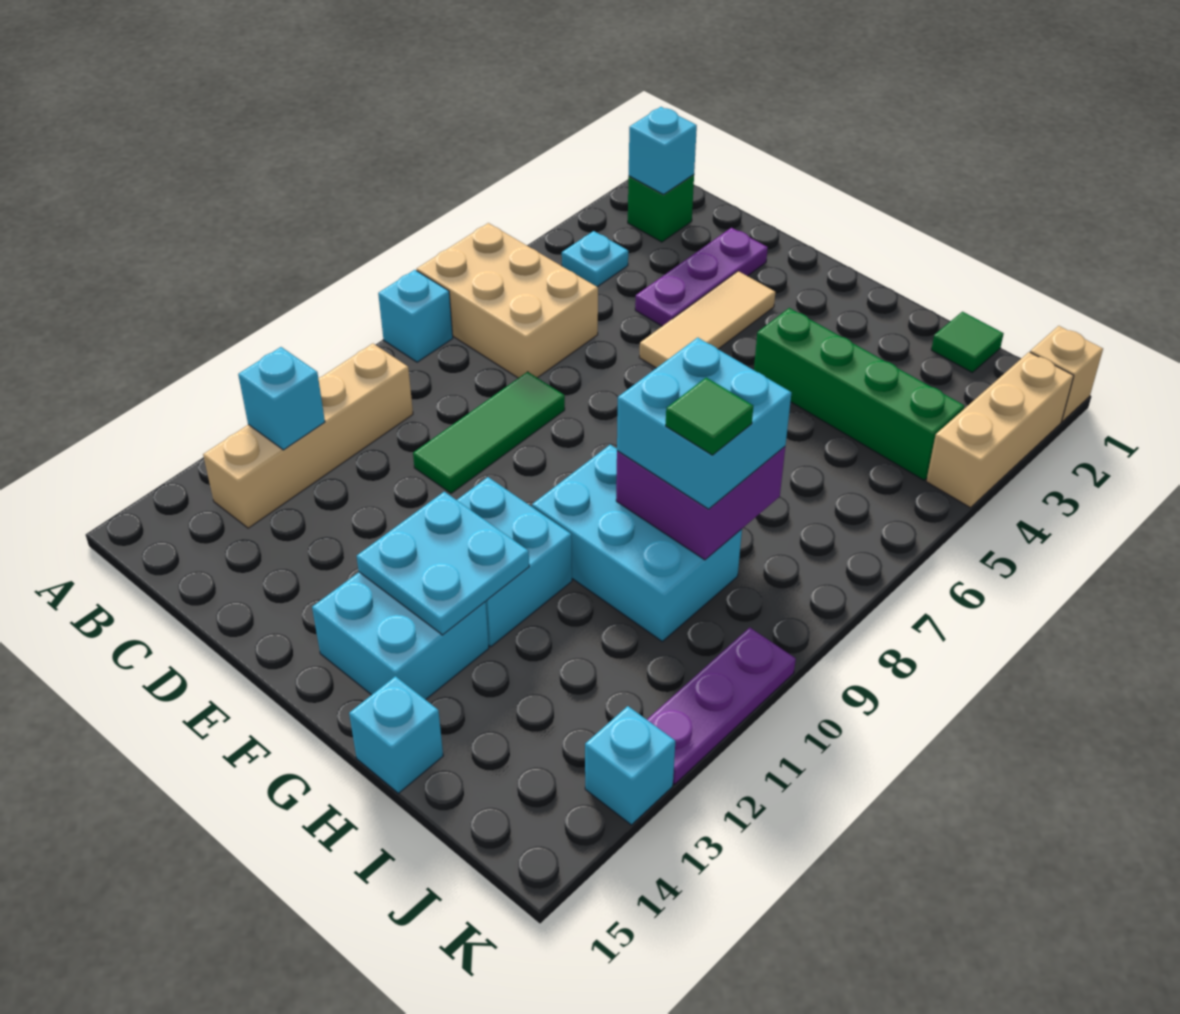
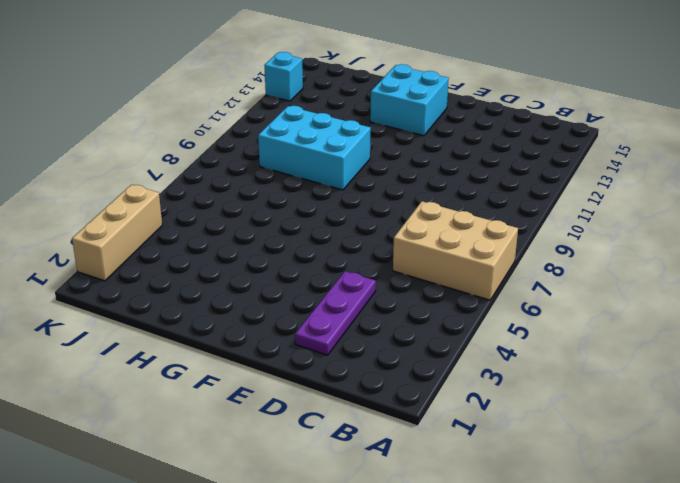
none -> cyan 1x1 brick [378,270,453,362]
none -> green 1x1 brick [628,175,694,242]
none -> cyan 1x1 plate [562,231,628,287]

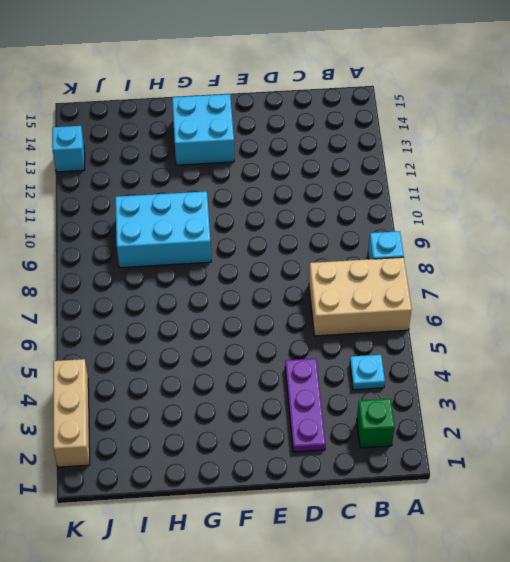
none -> tan 1x4 brick [203,344,413,528]
none -> green 1x3 tile [413,372,565,493]
none -> tan 1x3 tile [639,271,775,368]

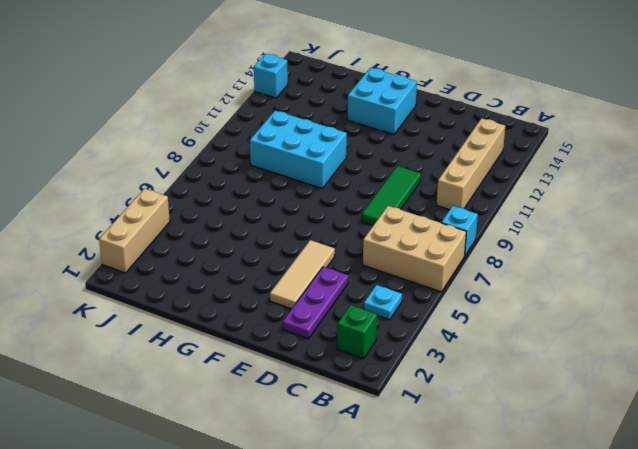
none -> cyan 2x2 brick [457,477,572,647]
none -> green 1x4 brick [754,308,964,480]
none -> cyan 1x1 brick [349,676,443,793]

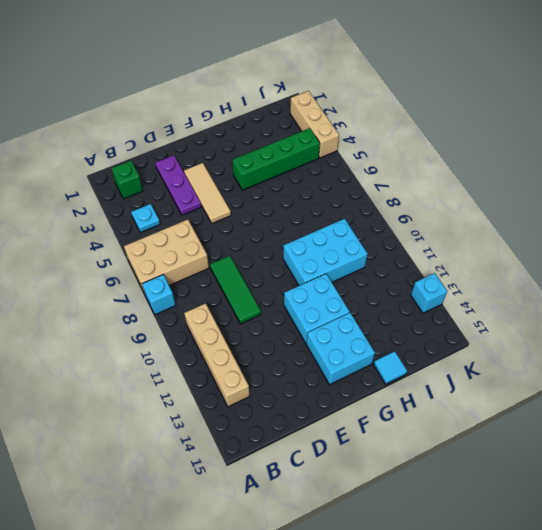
cyan 1x1 tile [373,351,407,384] -> cyan 1x1 brick [349,676,443,793]
none -> green 1x1 tile [931,312,1004,372]
none -> tan 1x1 brick [1030,326,1103,422]
none -> purple 1x3 plate [647,628,796,784]

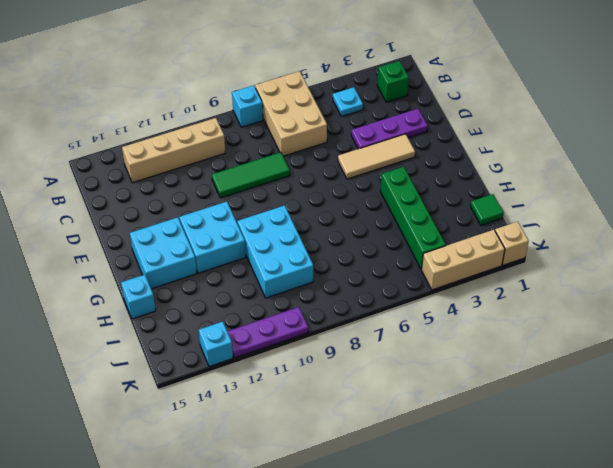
none -> cyan 1x1 brick [629,107,697,195]
none -> cyan 1x1 brick [238,347,325,450]
none -> cyan 2x2 plate [357,492,529,635]

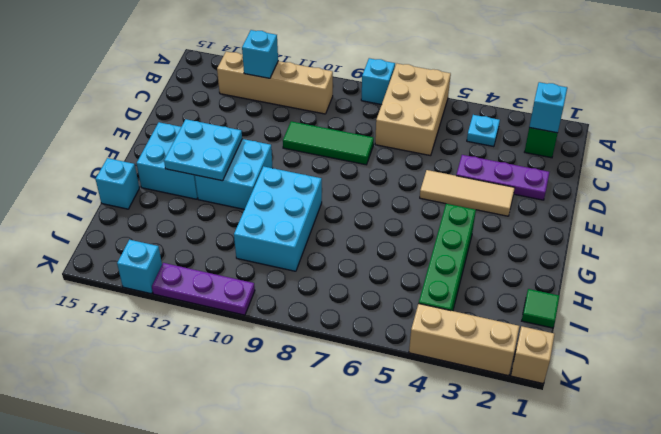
none -> purple 2x2 brick [616,447,785,560]
none -> cyan 2x2 brick [617,338,791,509]
none -> green 1x1 tile [666,378,753,455]

